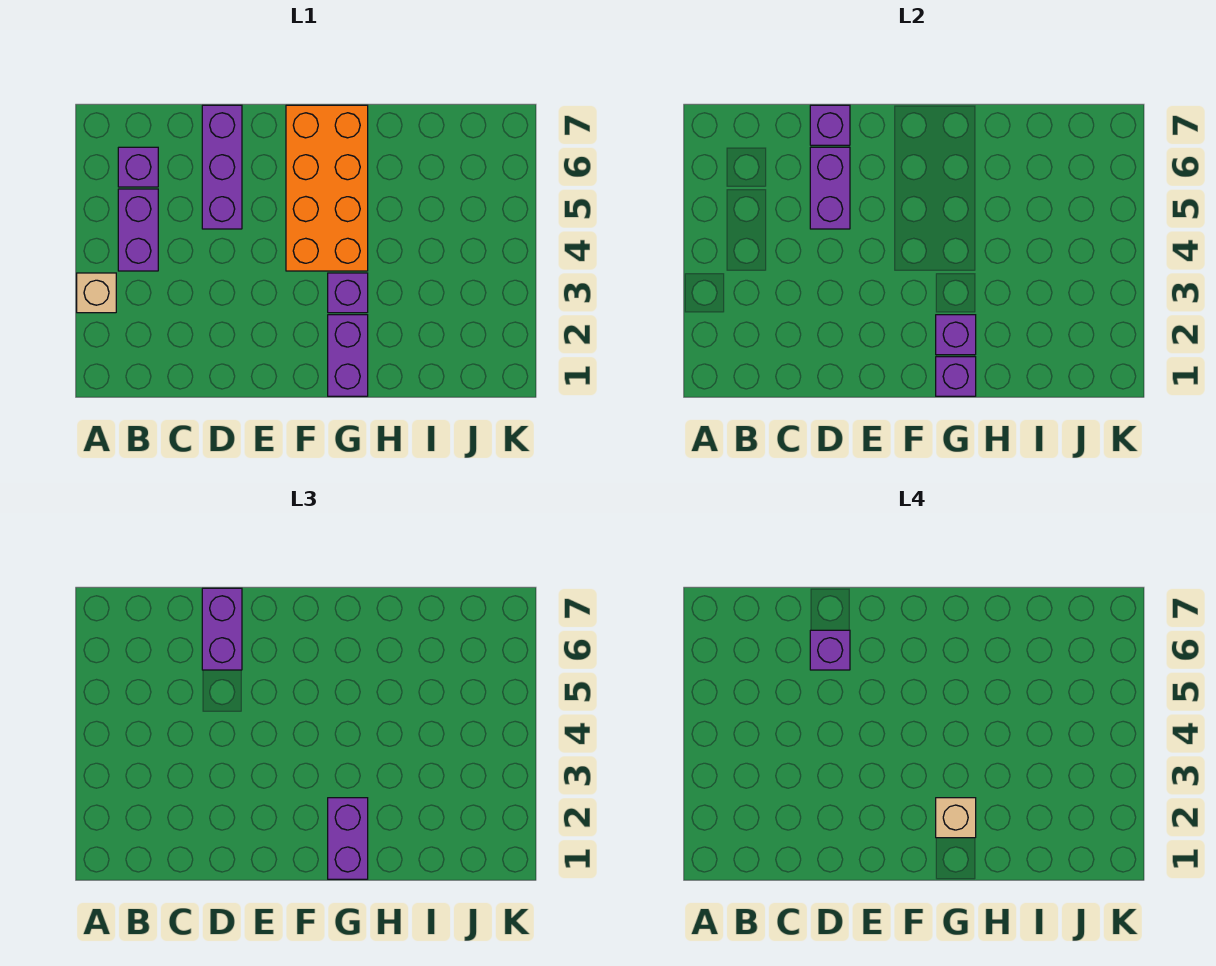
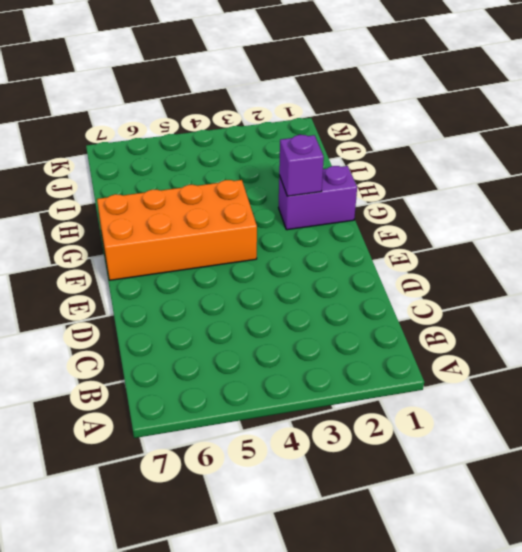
none -> tan 1x1 brick [77,273,116,313]
none -> purple 1x2 brick [118,189,158,271]
none -> purple 1x1 brick [118,147,158,187]

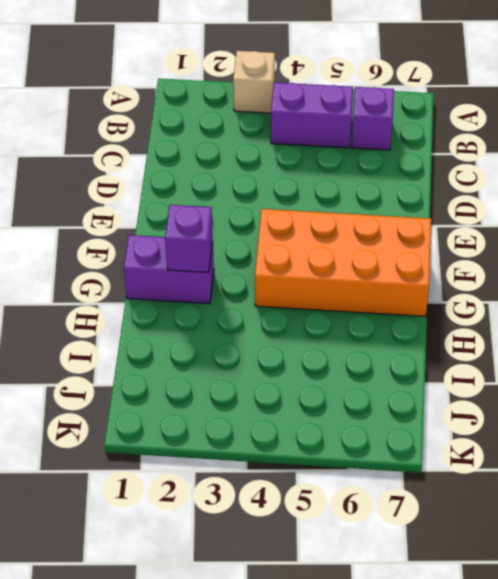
none -> purple 1x3 brick [202,105,242,229]
none -> purple 1x1 brick [328,273,368,313]
none -> purple 1x2 brick [810,147,850,229]

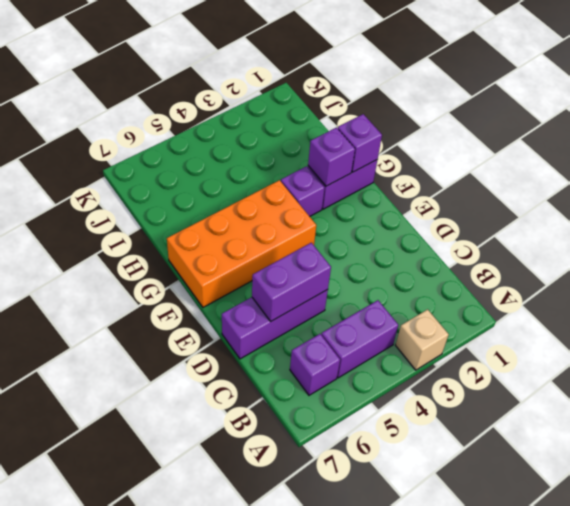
none -> purple 1x1 brick [810,105,850,145]
none -> purple 1x2 brick [202,588,242,670]
none -> purple 1x2 brick [328,798,368,879]

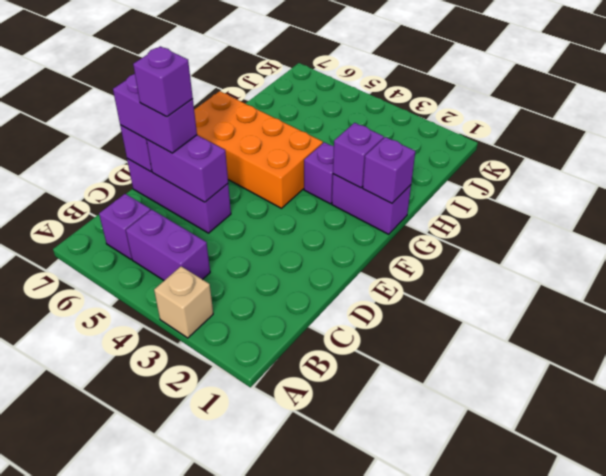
none -> purple 1x2 brick [328,798,368,879]
none -> tan 1x1 brick [936,798,976,838]

